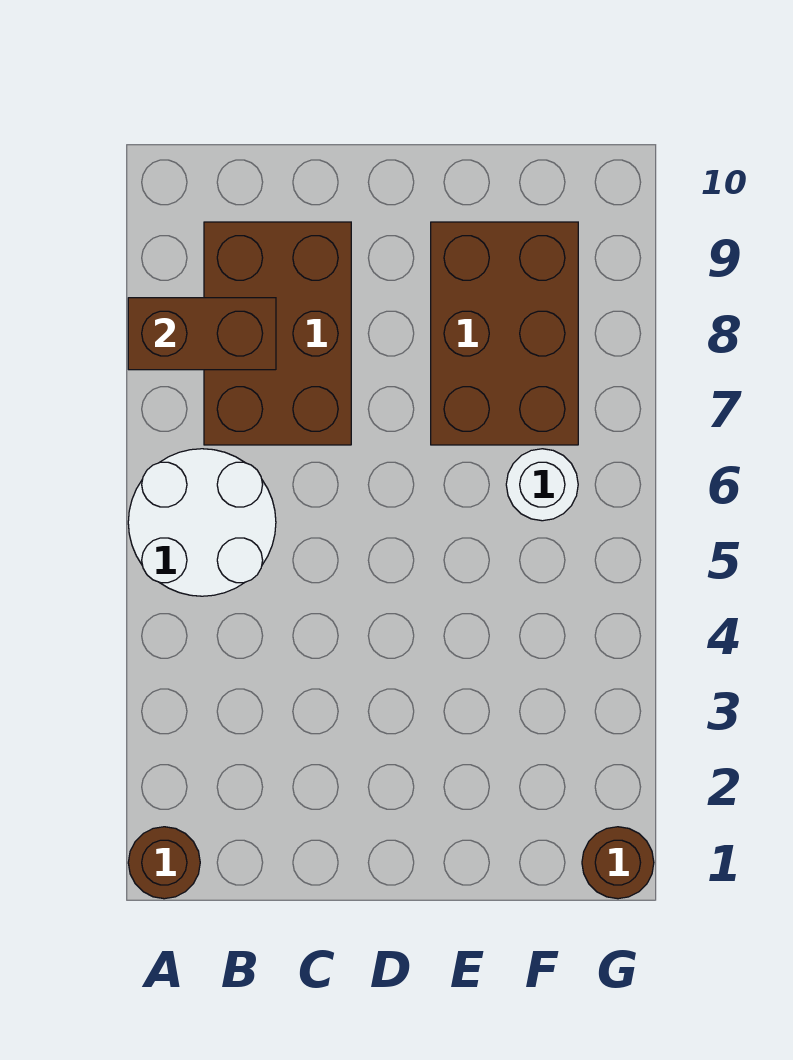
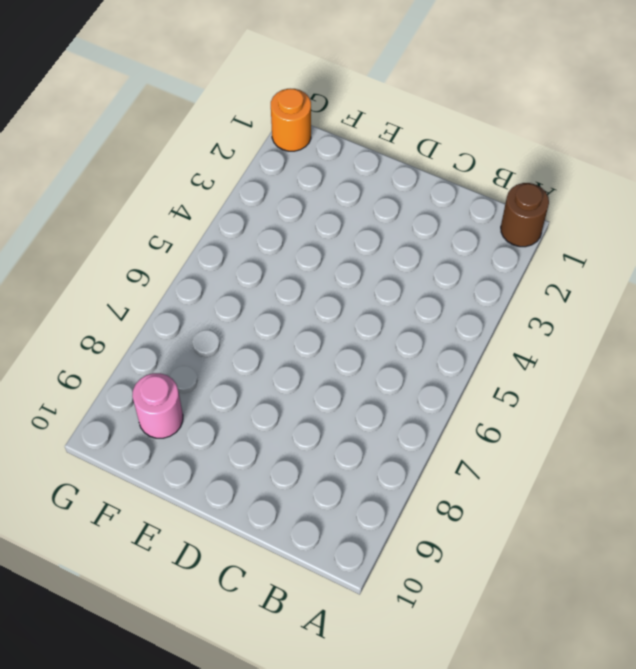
pink 1x1 round brick [132,373,183,438] -> brown 2x3 brick [431,222,578,445]
orange 1x1 round brick [271,89,311,151] -> brown 1x1 round brick [582,827,654,899]
none -> white 2x2 round brick [128,449,276,596]
none -> brown 2x3 brick [204,222,351,445]

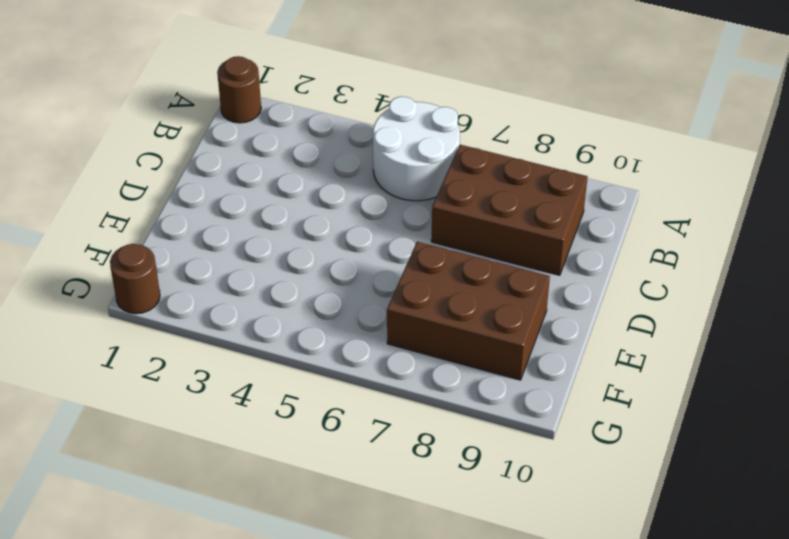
none -> white 1x1 round brick [506,449,578,521]
none -> brown 1x2 brick [128,298,276,370]

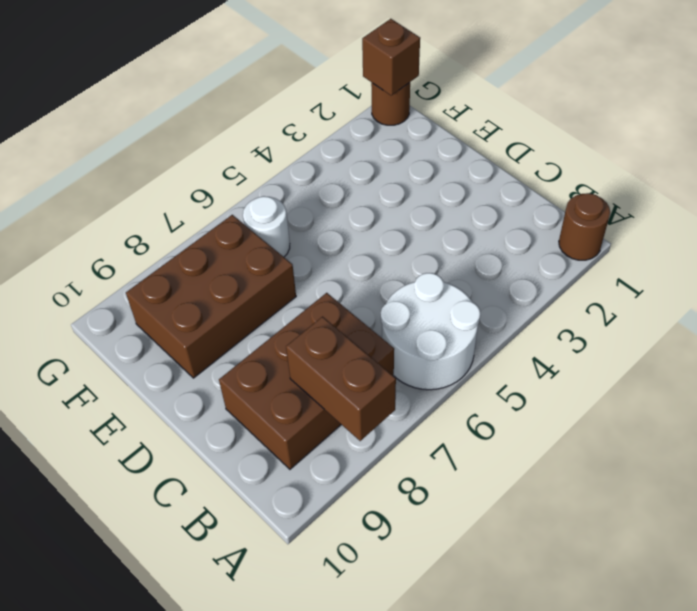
brown 1x1 brick [362,19,420,95] -> none

